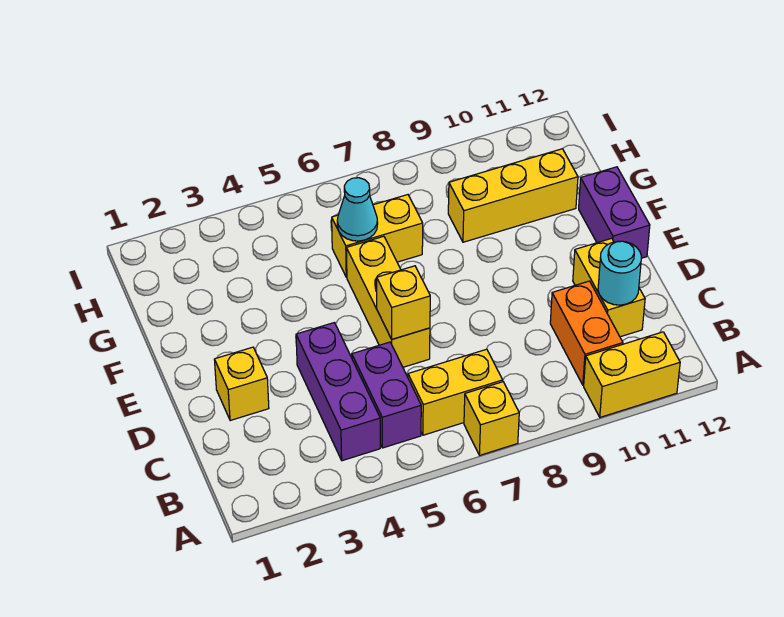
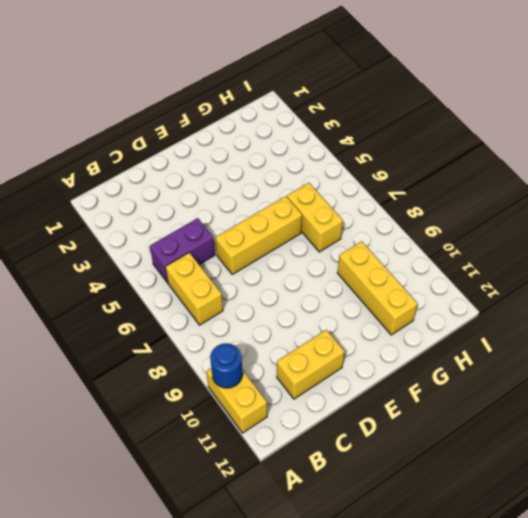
blue 1x1 round brick [210,343,243,388] -> none
none -> yellow 1x1 brick [464,382,519,455]
none -> purple 1x3 brick [296,323,380,461]
none -> orange 1x2 brick [550,281,623,385]

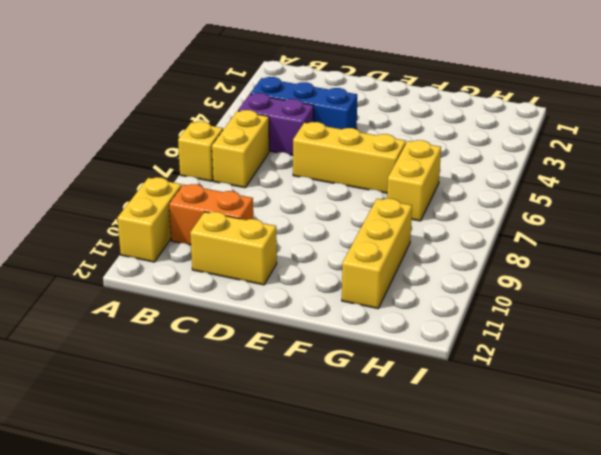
blue 1x3 brick [250,77,357,129] -> purple 1x3 brick [296,323,380,461]
none -> yellow 1x1 brick [214,347,269,421]
none -> purple 1x2 brick [579,167,650,258]
none -> cyan 1x1 round brick [598,241,642,305]

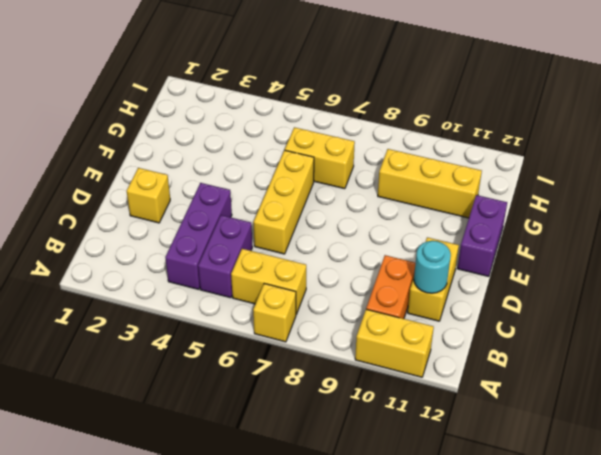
none -> yellow 1x1 brick [377,266,430,339]
none -> cyan 1x1 cone [337,178,378,241]

